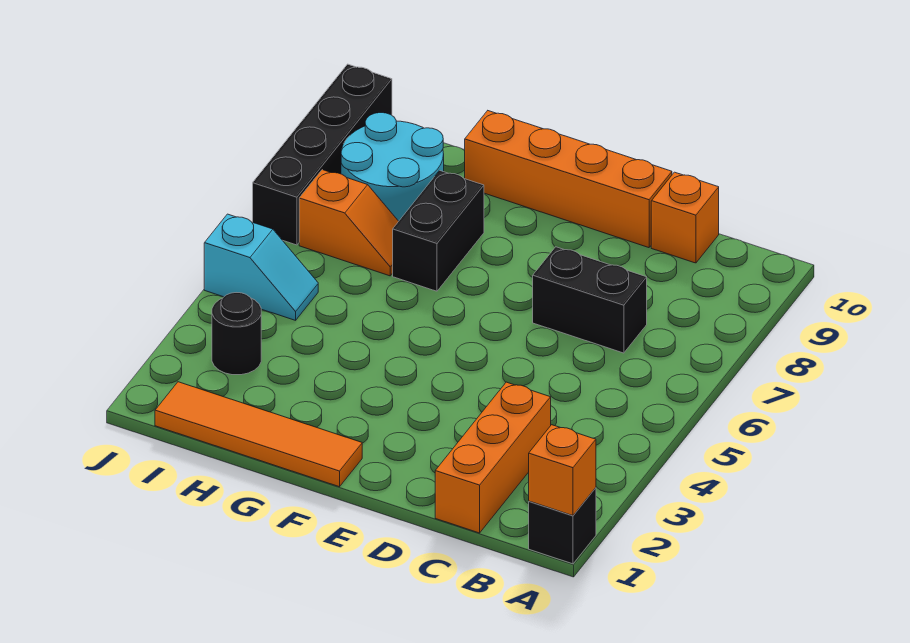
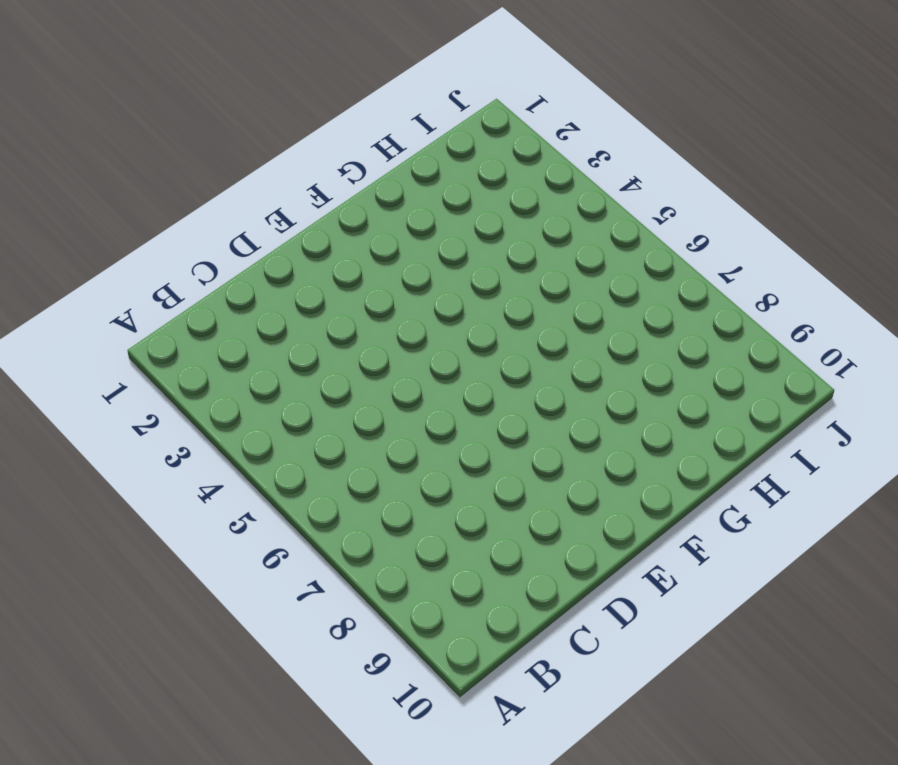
none -> black 1x1 brick [529,488,596,564]
none -> orange 1x3 brick [435,382,551,533]
none -> black 1x2 brick [533,247,647,353]

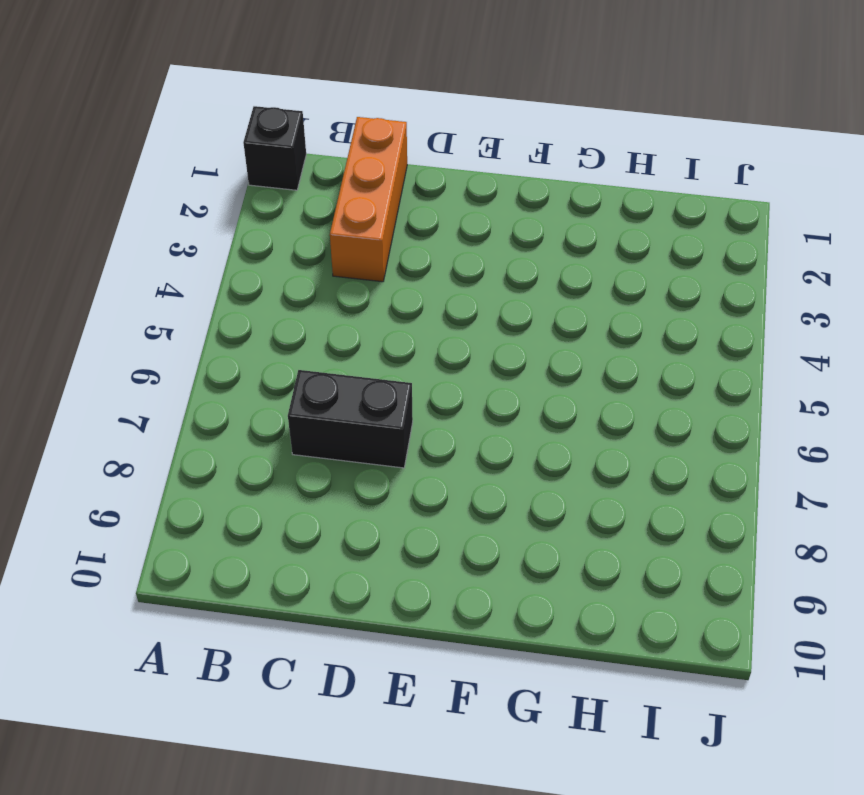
none -> orange 1x1 brick [651,172,719,263]
none -> orange 1x4 brick [465,111,672,248]
none -> orange 1x4 tile [155,382,362,487]

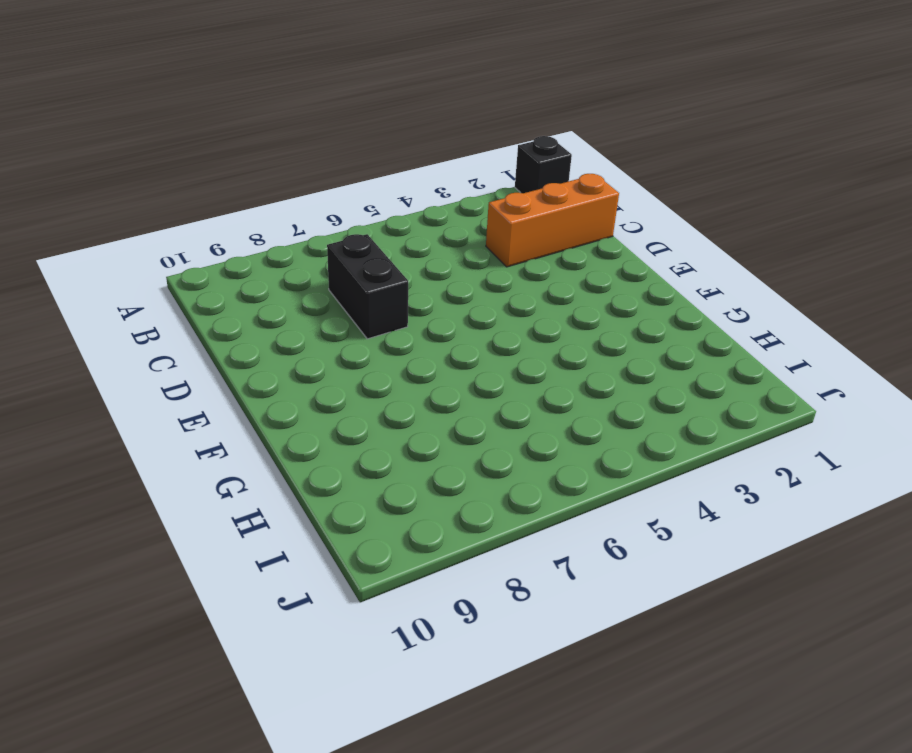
none -> orange 1x1 brick [651,172,719,263]
none -> orange 1x4 brick [465,111,672,248]
none -> orange 1x4 tile [155,382,362,487]

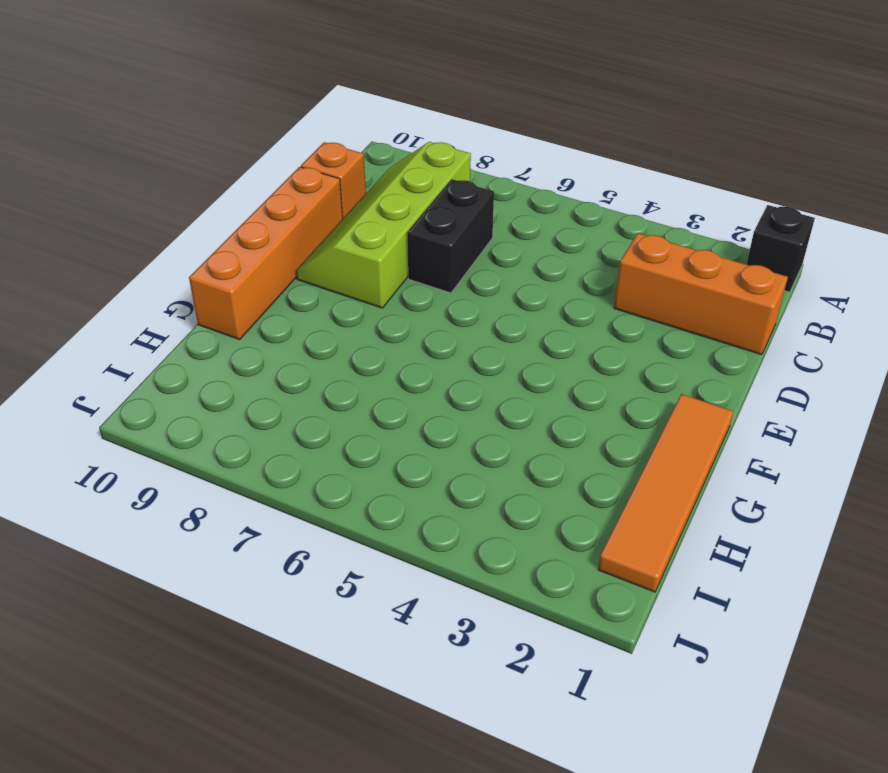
lime 2x4 slope [296,142,471,308] -> none
none -> black 1x2 brick [393,171,484,291]
none -> orange 1x2 slope [299,170,399,276]
none -> cyan 2x2 round brick [341,113,444,221]

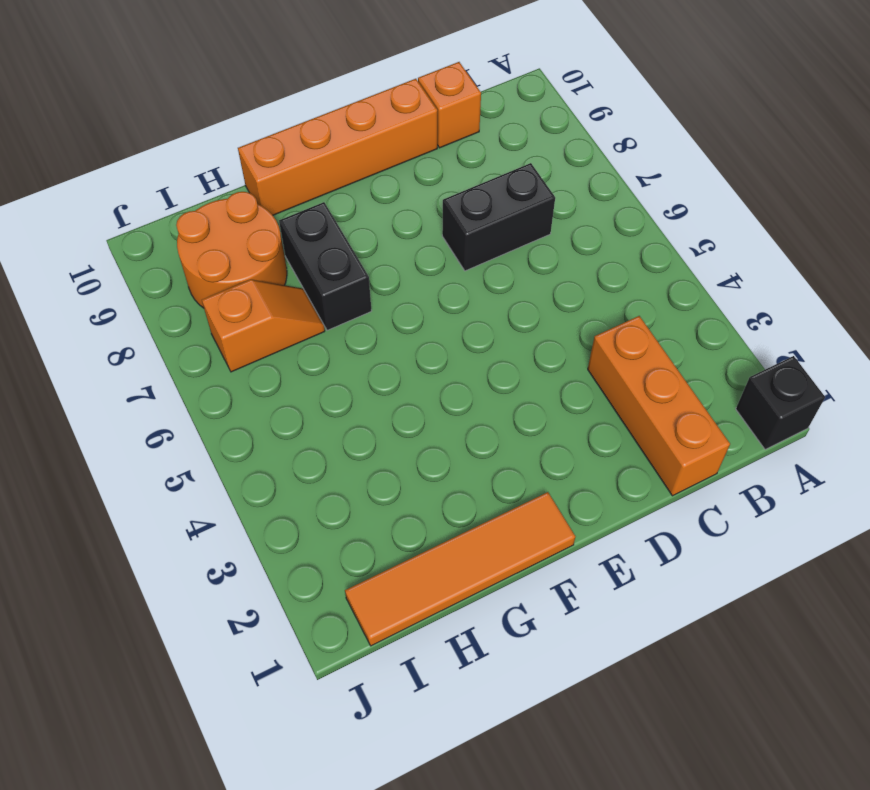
orange 2x2 round brick [176,192,287,308] -> cyan 2x2 round brick [341,113,444,221]
none -> black 1x1 round brick [212,293,261,375]
none -> cyan 1x2 slope [204,214,318,320]
none -> black 1x4 brick [253,64,392,245]

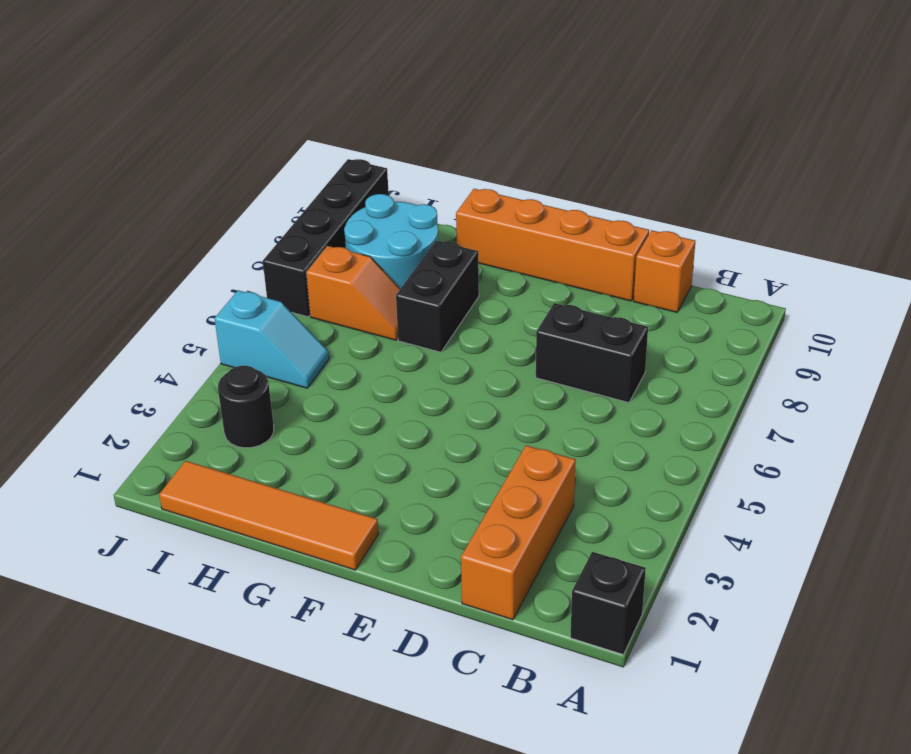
none -> orange 1x1 brick [529,425,596,515]

